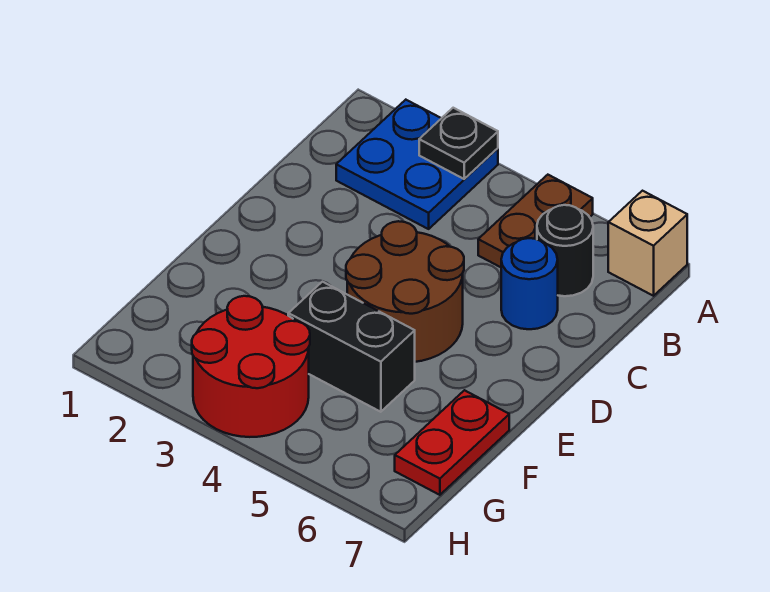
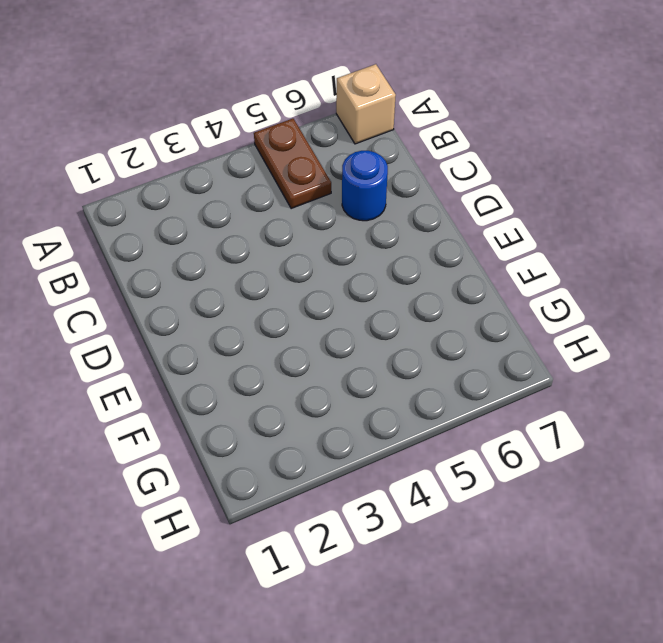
none -> blue 2x2 plate [336,100,498,229]
none -> black 1x1 round brick [537,205,593,296]

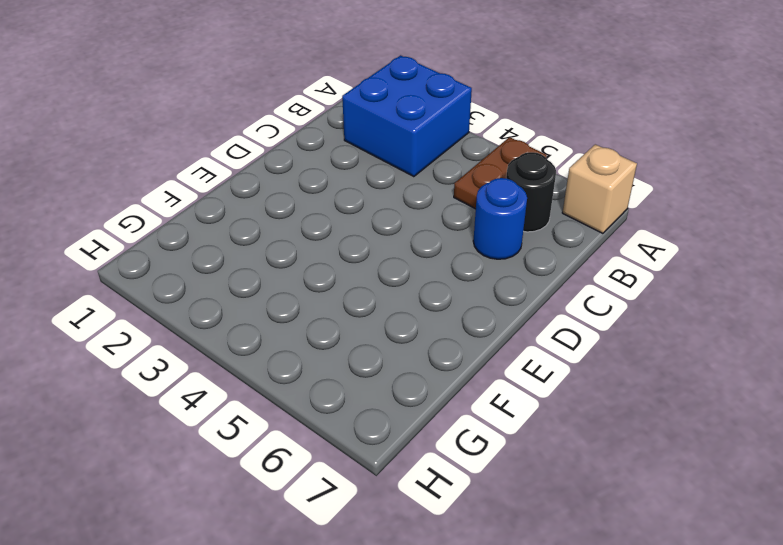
blue 2x2 brick [342,55,472,177] -> blue 2x2 plate [336,100,498,229]
none -> brown 2x2 round brick [346,221,464,362]
none -> black 1x2 brick [288,282,415,412]

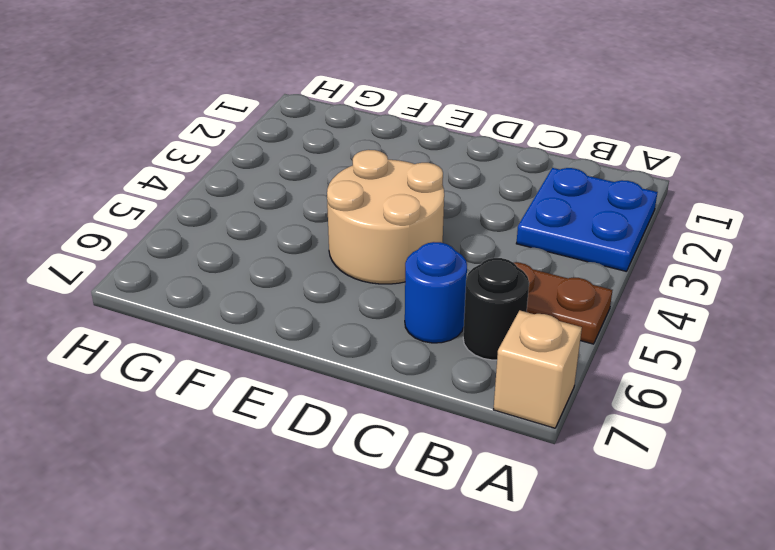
tan 2x2 round brick [327,150,444,284] -> brown 2x2 round brick [346,221,464,362]
none -> black 1x2 brick [288,282,415,412]
none -> red 1x2 plate [395,390,509,495]

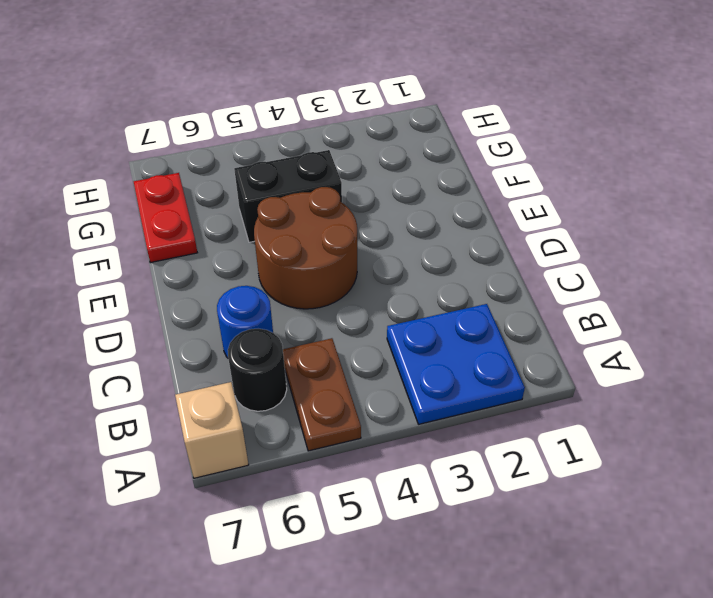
none -> red 2x2 round brick [192,296,310,437]
none -> black 1x1 plate [419,108,498,179]

